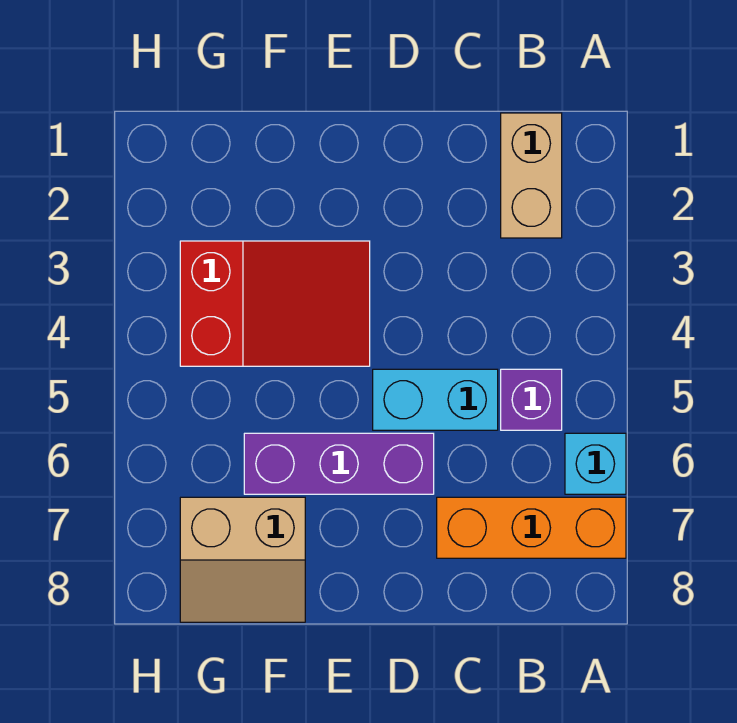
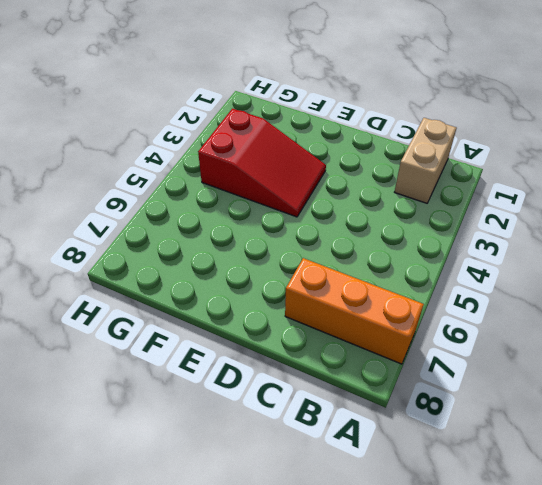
none -> cyan 1x1 brick [565,433,626,494]
none -> purple 1x1 brick [501,369,562,430]

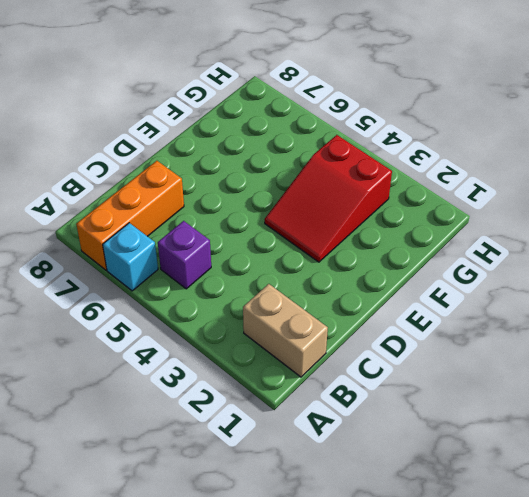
none -> cyan 1x2 brick [373,369,498,430]
none -> purple 1x3 brick [244,433,434,494]

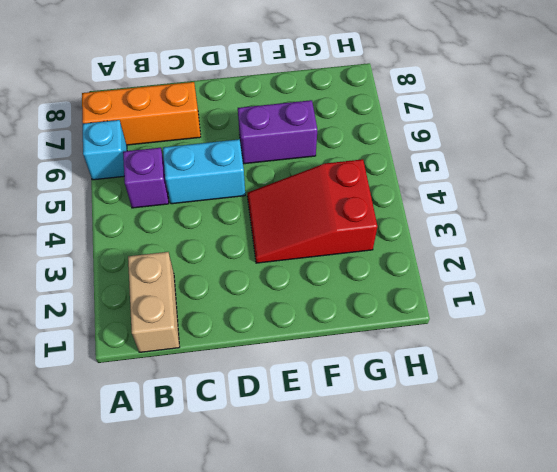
purple 1x2 brick [238,100,317,164] -> purple 1x3 brick [244,433,434,494]
none -> tan 2x2 slope [180,497,305,622]

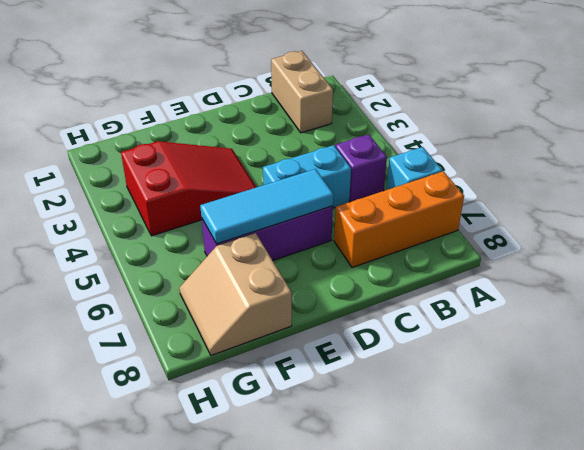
cyan 1x3 tile [200,169,333,244] -> none
tan 2x2 slope [179,233,292,355] -> tan 2x2 slope turned to [180,497,305,622]

